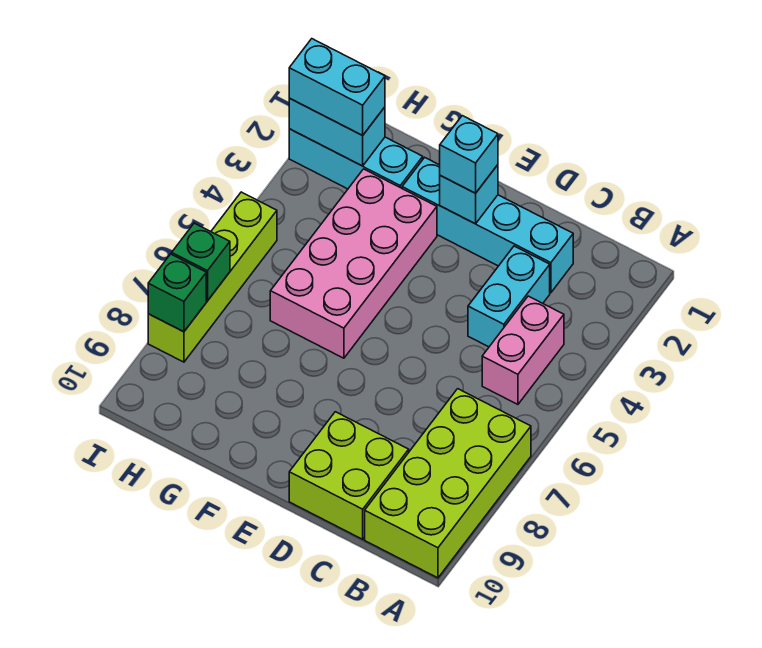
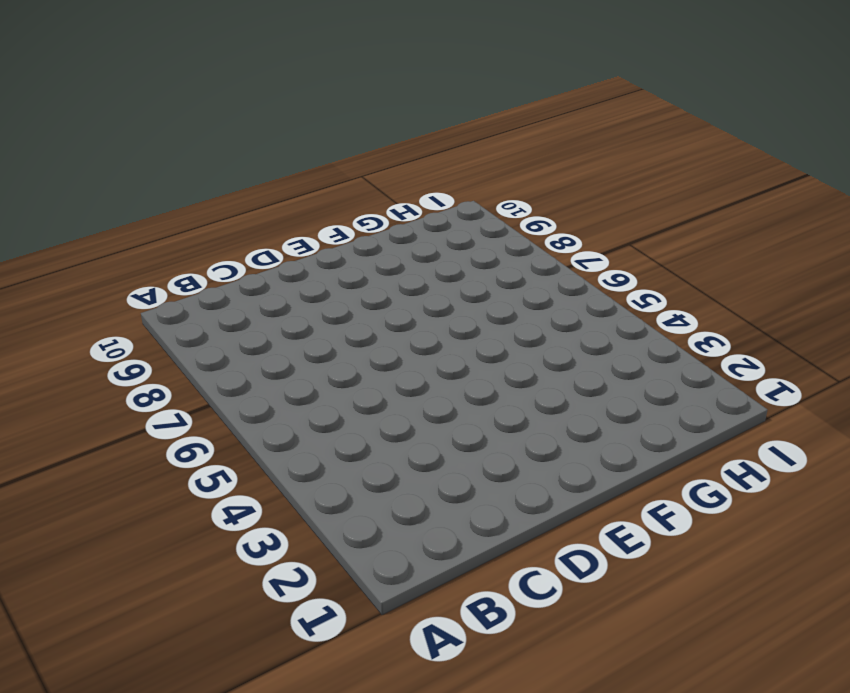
none -> lime 2x4 brick [365,389,531,578]
none -> pink 1x2 brick [482,296,564,404]
none -> cyan 1x4 brick [402,157,573,293]

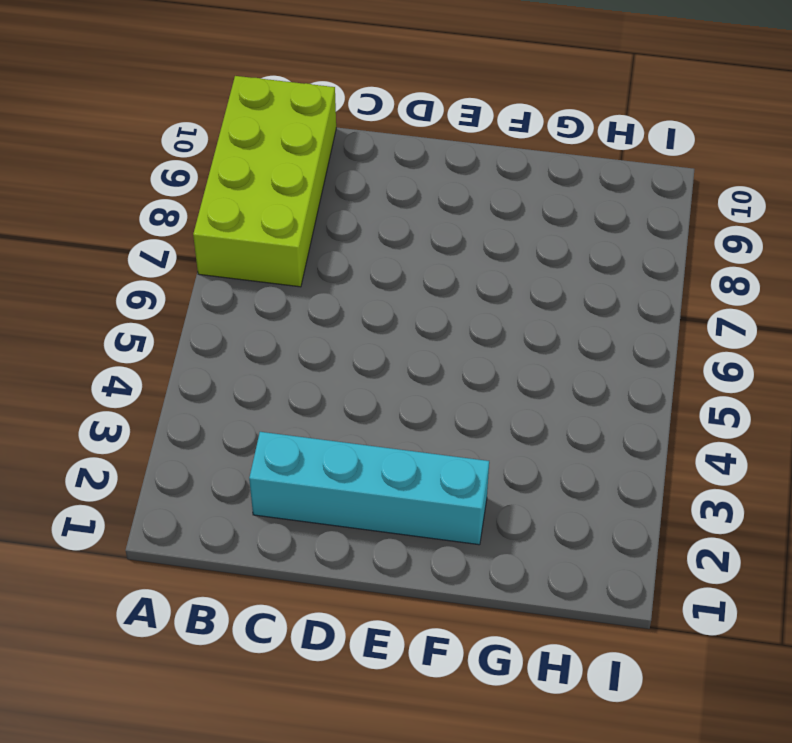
none -> pink 1x2 brick [482,296,564,404]
none -> cyan 1x2 brick [468,246,550,347]
none -> lime 2x2 brick [289,412,409,539]

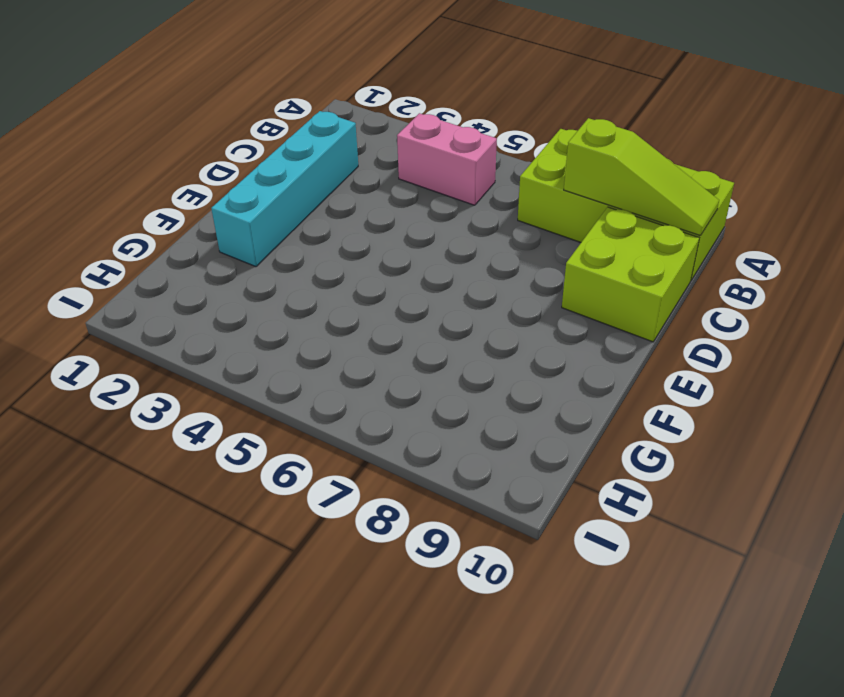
lime 1x3 slope [564,118,719,236] -> none
none -> cyan 1x2 brick [468,246,550,347]
none -> pink 2x4 brick [270,169,437,358]
none -> cyan 1x3 brick [289,129,423,189]

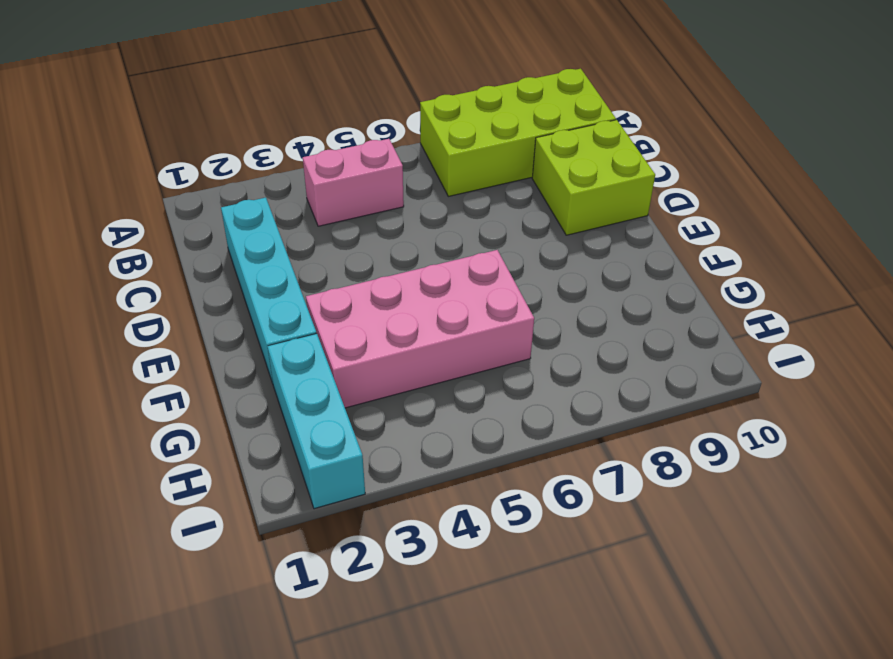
none -> cyan 1x2 brick [468,246,550,347]
none -> lime 1x4 brick [148,192,277,362]
none -> cyan 1x1 brick [440,165,498,224]

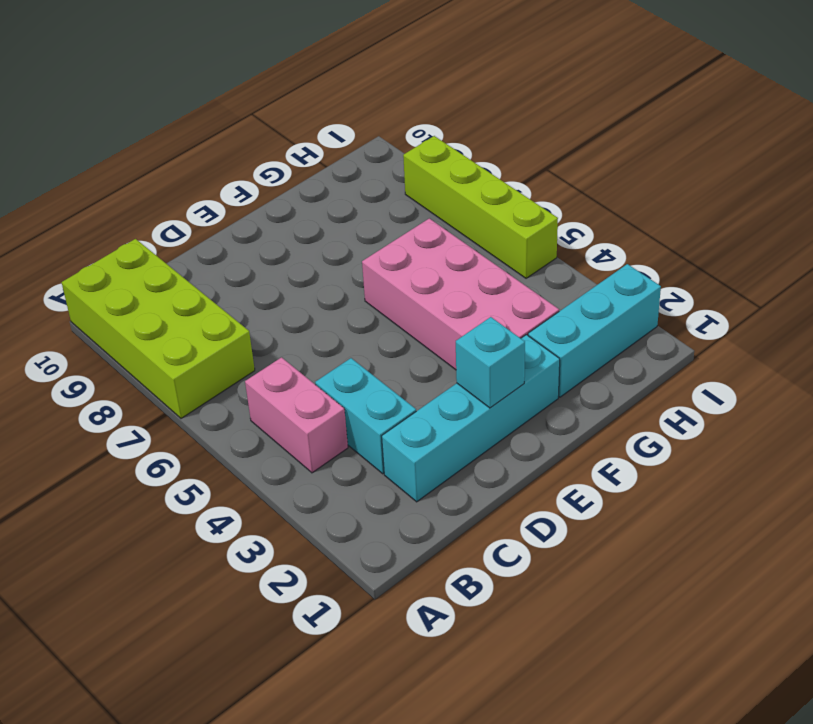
none -> lime 2x2 brick [289,412,409,539]
none -> cyan 1x2 brick [289,98,385,166]
none -> green 1x1 brick [172,223,230,301]

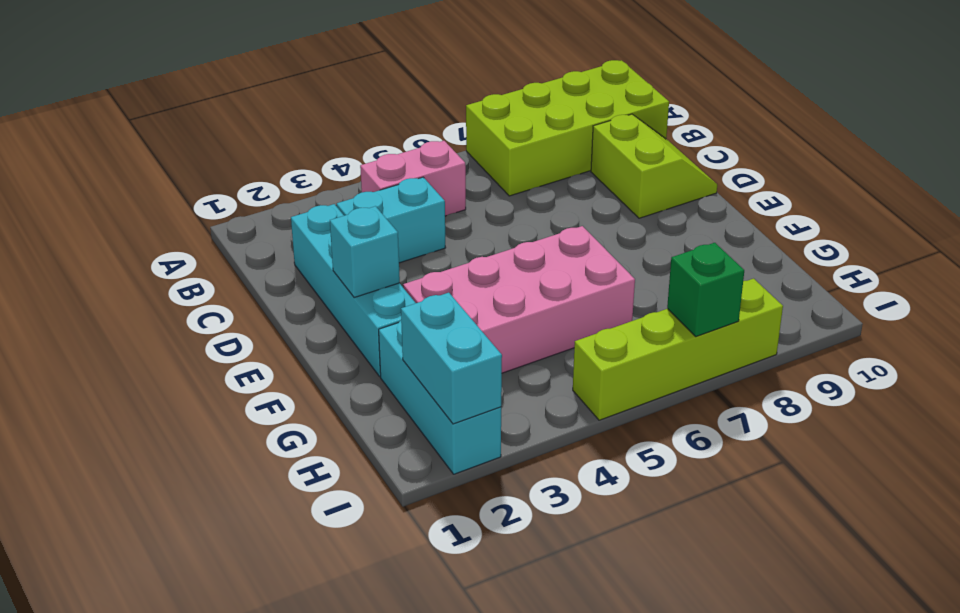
lime 2x2 slope [591,114,717,218] -> lime 2x2 brick [289,412,409,539]
none -> green 1x1 brick [148,254,206,332]
none -> cyan 1x1 brick [440,116,498,193]
none -> cyan 1x2 brick [289,39,385,135]

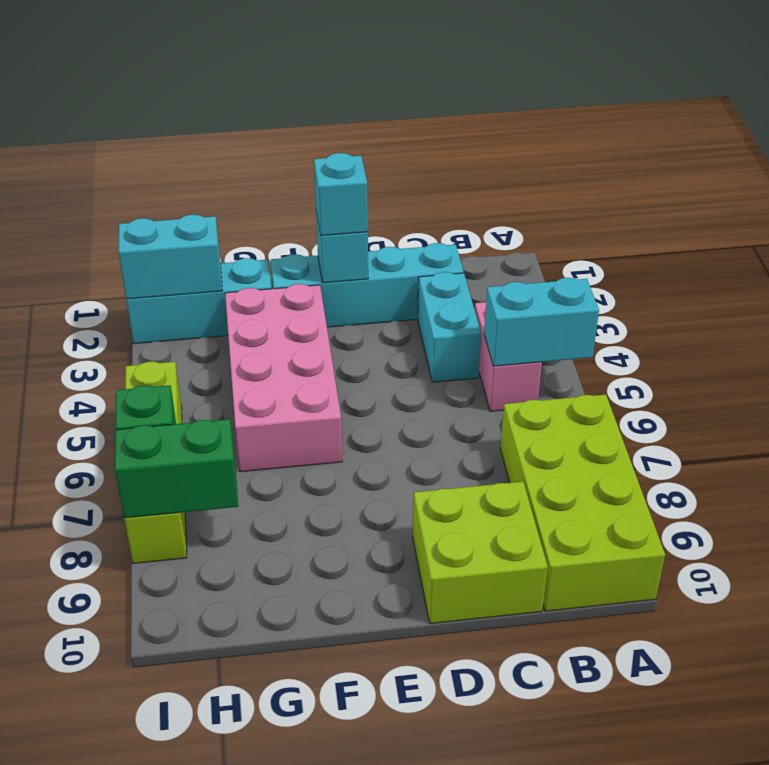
cyan 1x2 brick [484,278,599,366] -> cyan 1x2 brick moved to [289,39,385,135]
green 1x2 brick [115,419,238,518] -> green 1x1 brick [148,254,206,332]

